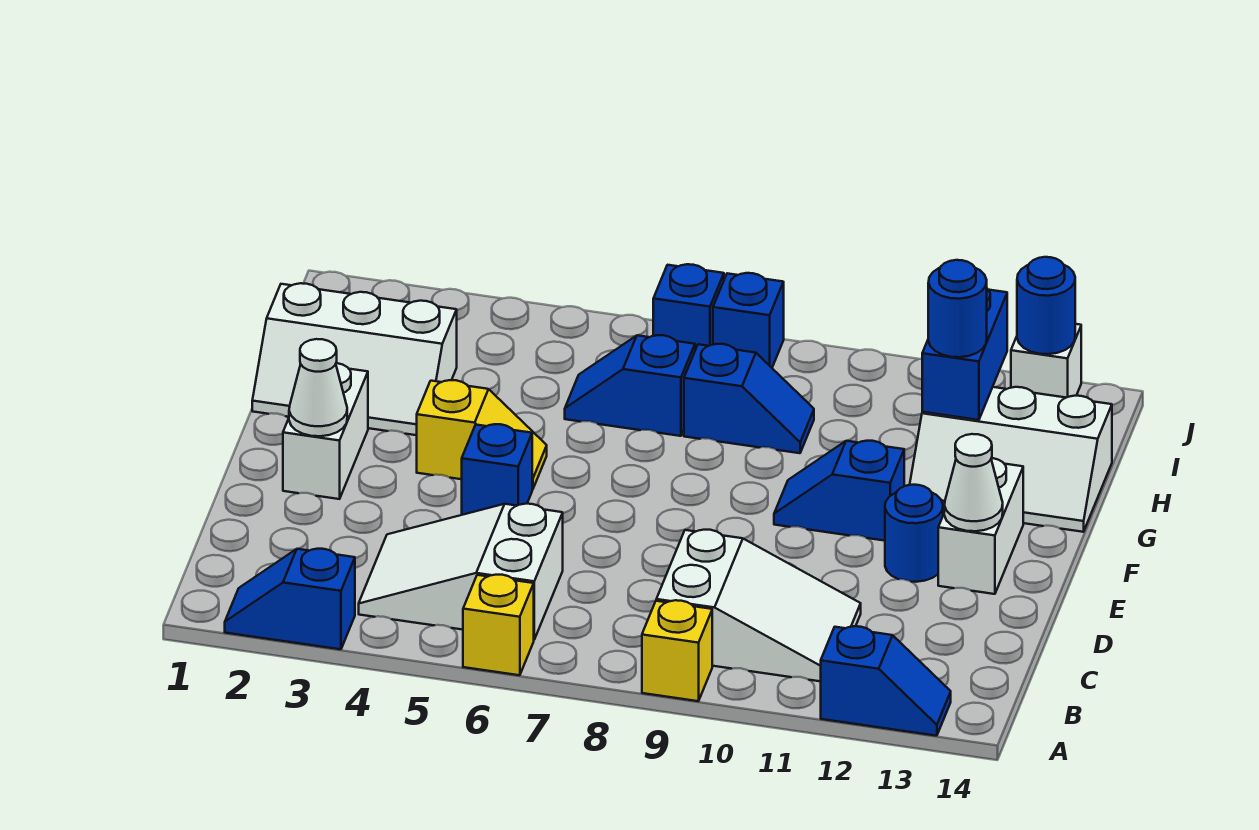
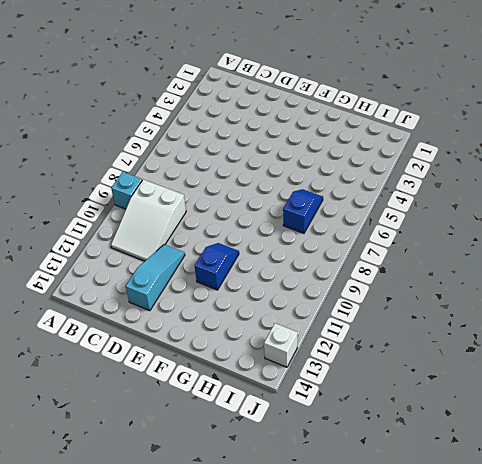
cyan 1x1 brick [111,172,142,209] -> yellow 1x1 brick [642,600,712,701]
cyan 1x3 slope [126,244,185,311] -> none
none -> blue 1x2 slope [225,549,355,649]
none -> yellow 1x1 brick [463,575,534,675]
none -> blue 1x2 slope [821,626,951,736]

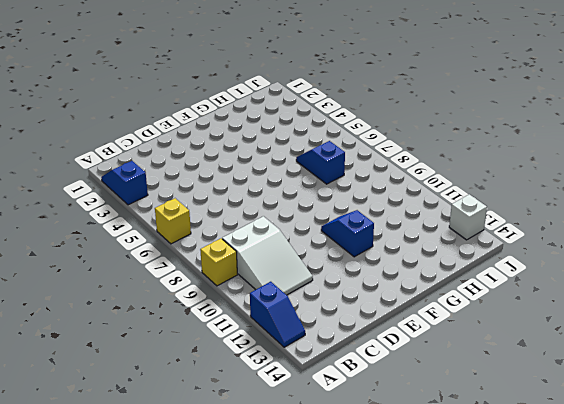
none -> white 2x3 slope [359,504,563,639]
none -> white 1x2 brick [283,363,368,499]
none -> blue 1x1 brick [462,424,532,515]

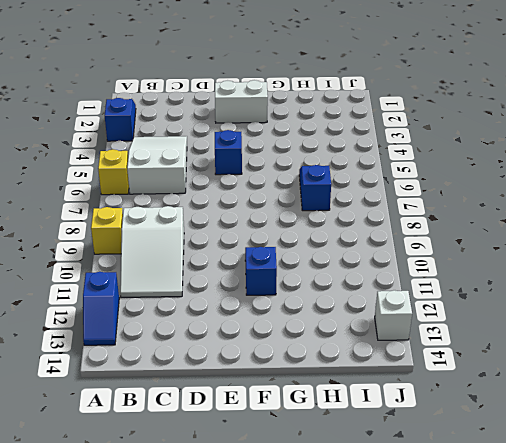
none -> blue 1x1 round brick [885,485,943,582]
none -> white 1x2 brick [938,458,1023,594]
none -> yellow 1x2 slope [417,380,547,490]

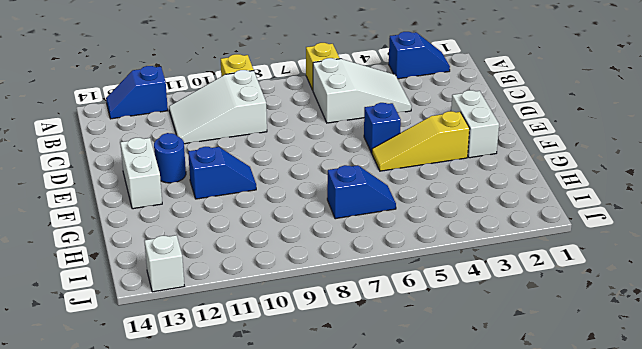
yellow 1x3 slope [372,111,470,171] -> yellow 1x2 slope [417,380,547,490]
none -> white 2x3 slope [252,283,457,435]
none -> white 2x3 slope [910,387,1112,532]
none -> blue 1x2 slope [684,344,814,453]

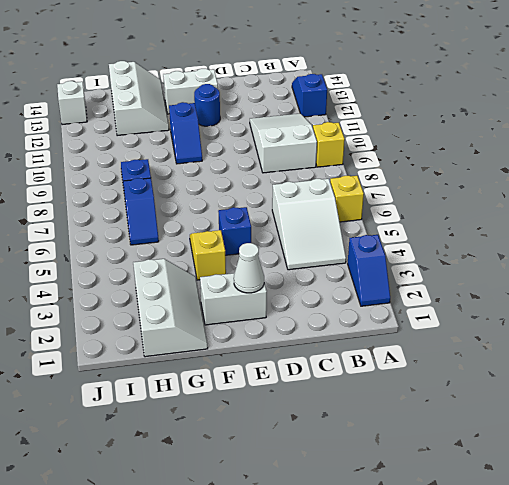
none -> blue 1x1 brick [653,264,724,350]
none -> blue 1x1 brick [713,273,784,368]
none -> white 1x1 cone [944,434,1003,531]

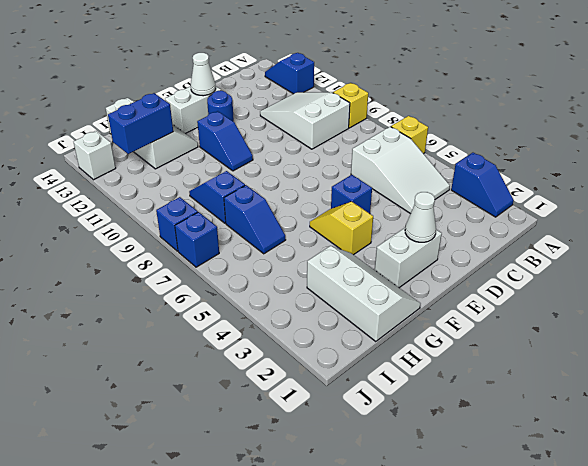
none -> blue 1x1 round brick [1017,257,1075,354]
none -> blue 1x1 round brick [928,260,987,357]

